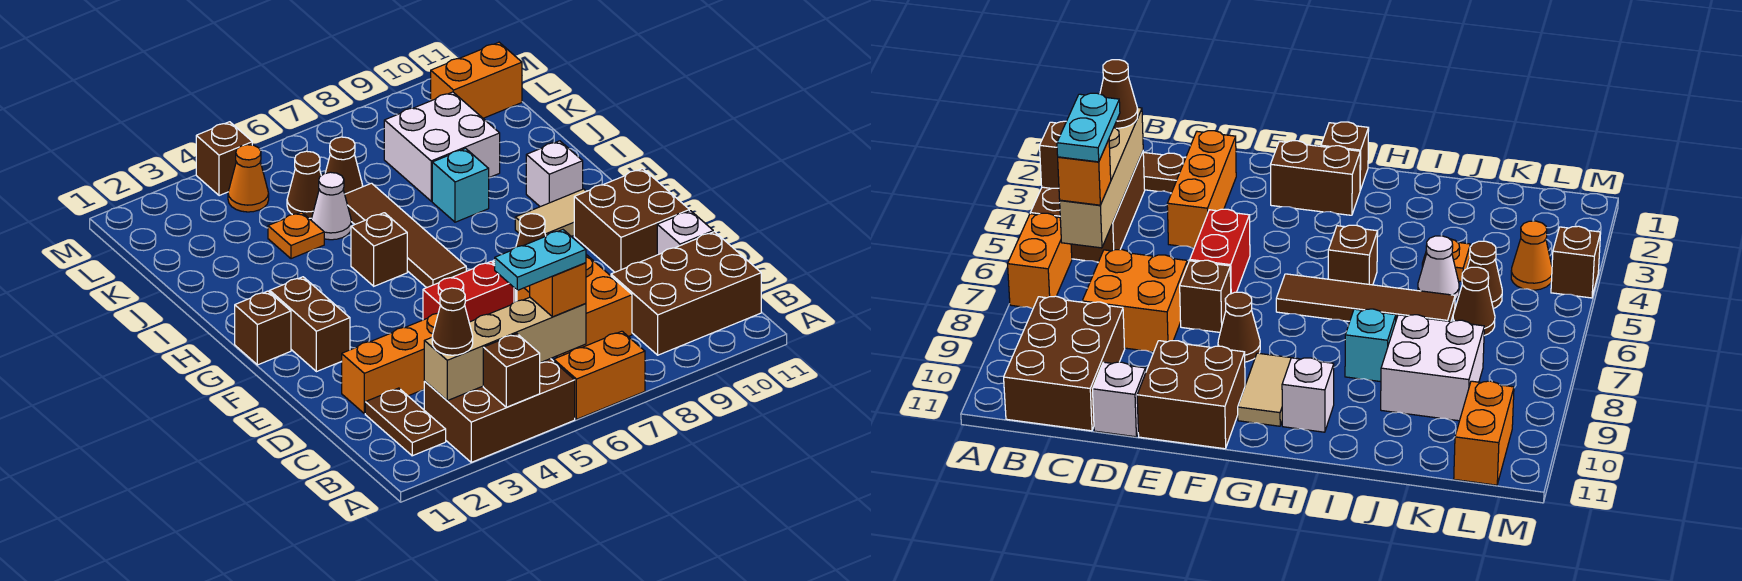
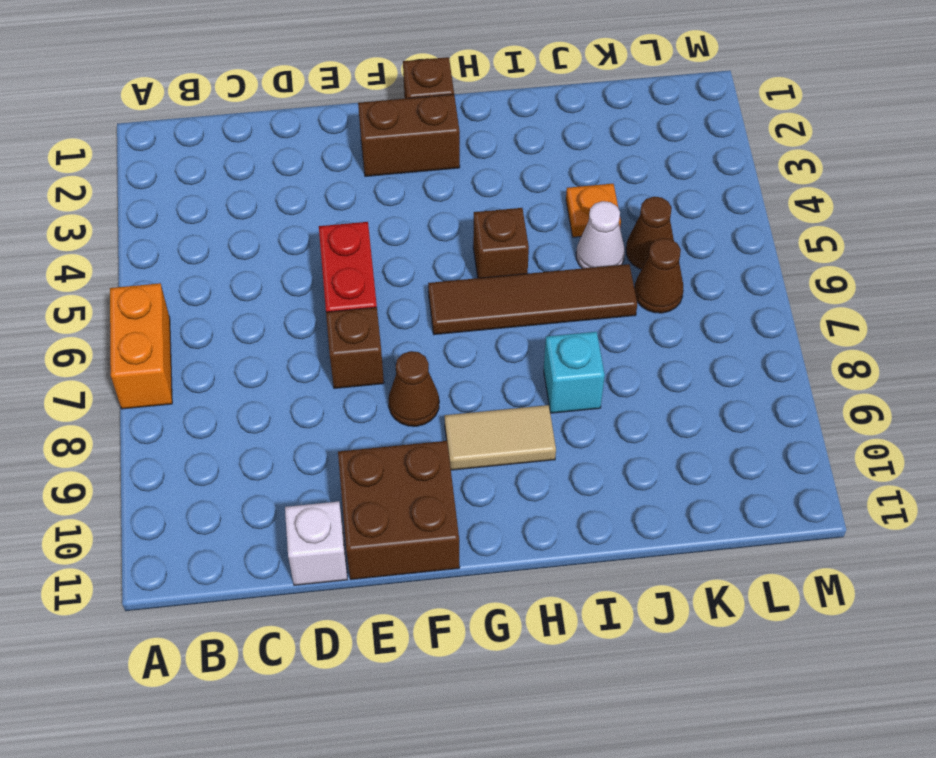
tan 1x2 tile [445,405,556,470] -> tan 1x2 tile turned to [515,189,586,236]
none -> brown 2x3 brick [424,359,575,462]
none -> brown 1x2 plate [365,388,446,456]
none -> brown 2x3 brick [611,232,761,355]
none -> orange 2x2 brick [517,255,632,358]

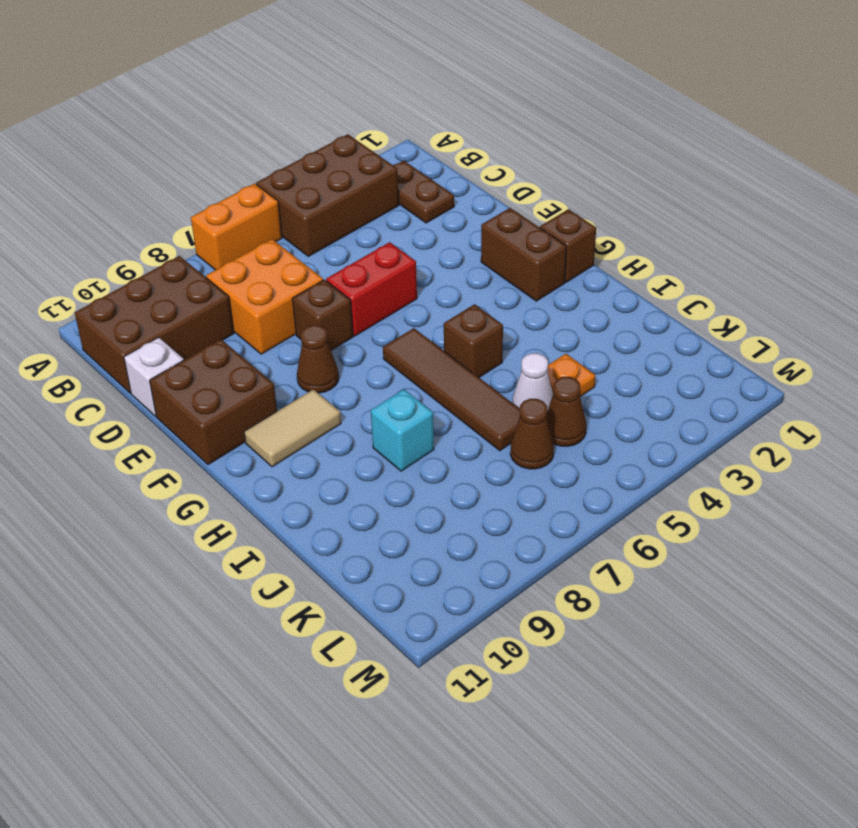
none -> orange 1x3 brick [342,313,438,414]
none -> white 1x1 brick [526,141,583,207]
none -> white 2x2 brick [384,92,500,201]
none -> orange 1x1 cone [228,145,269,212]

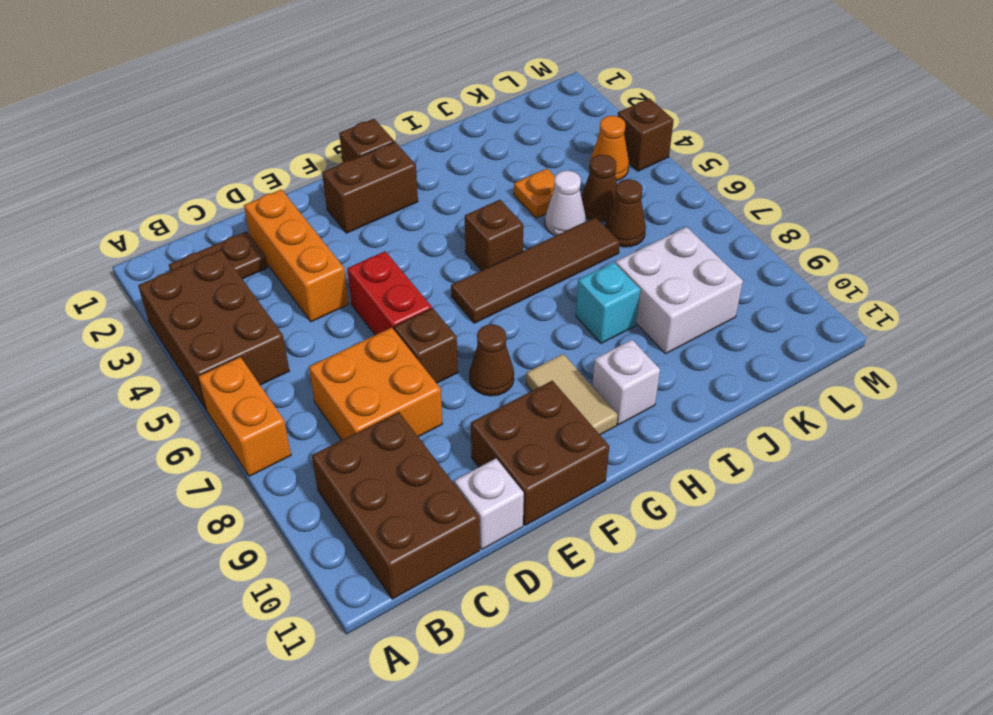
none -> orange 1x2 brick [431,42,522,118]
none -> brown 1x1 brick [483,334,540,407]
none -> tan 1x4 brick [424,297,586,401]
none -> brown 1x1 cone [432,288,473,355]

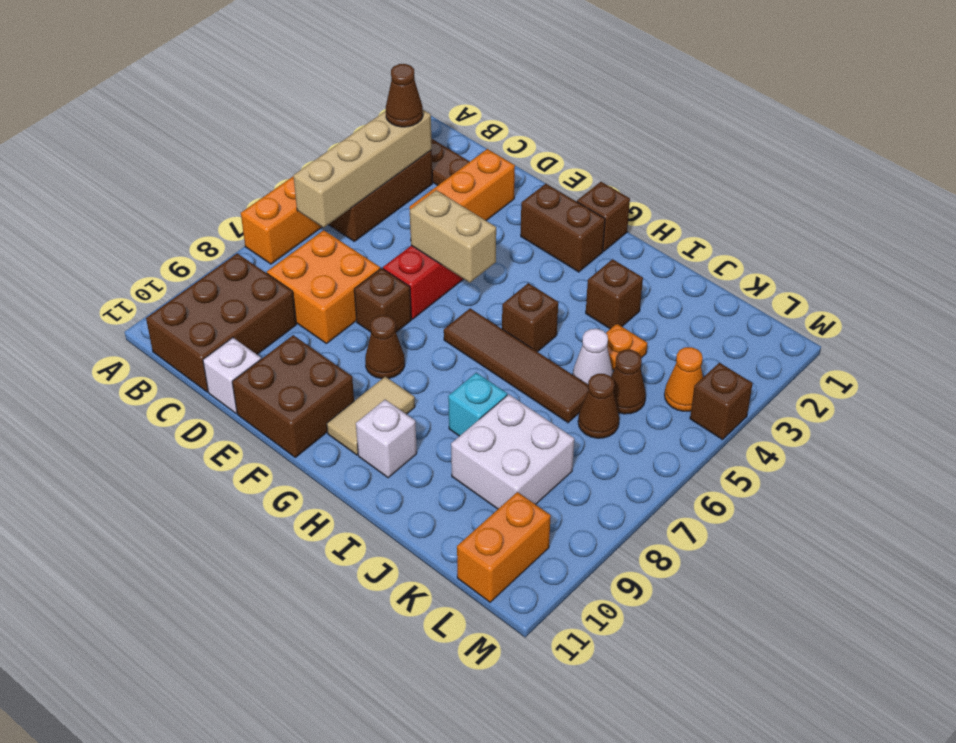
tan 1x2 brick [410,190,496,283] -> none
brown 1x1 brick [586,259,643,329] -> brown 1x1 brick moved to [483,334,540,407]
none -> orange 1x1 brick [530,263,586,317]
none -> cyan 1x2 plate [495,230,586,290]

